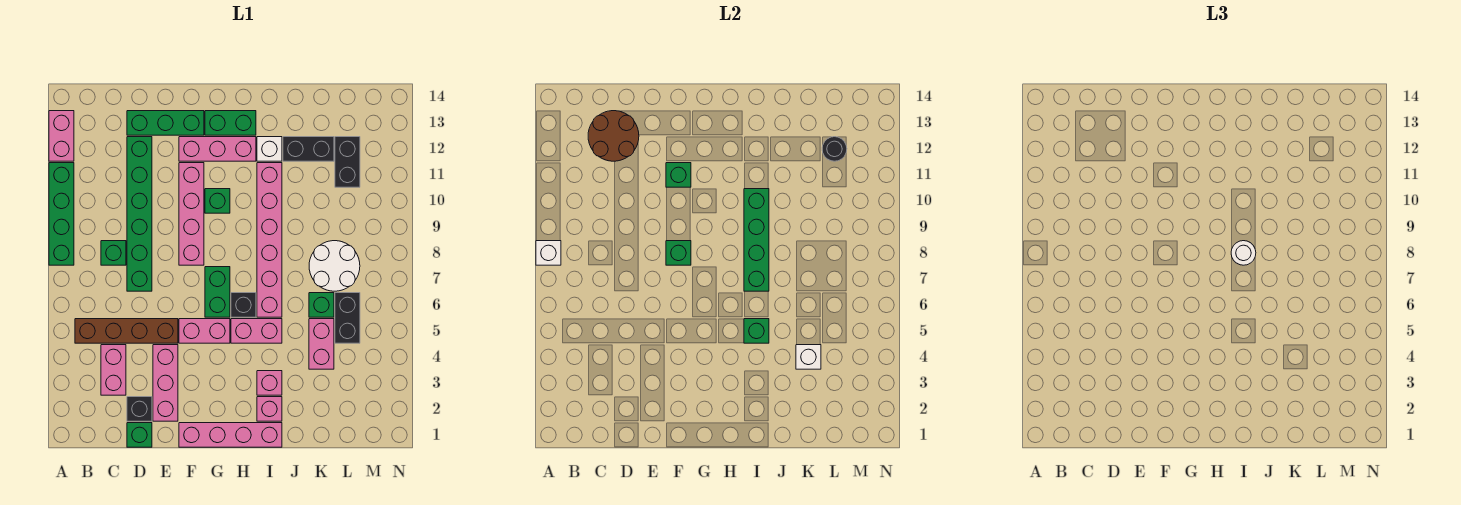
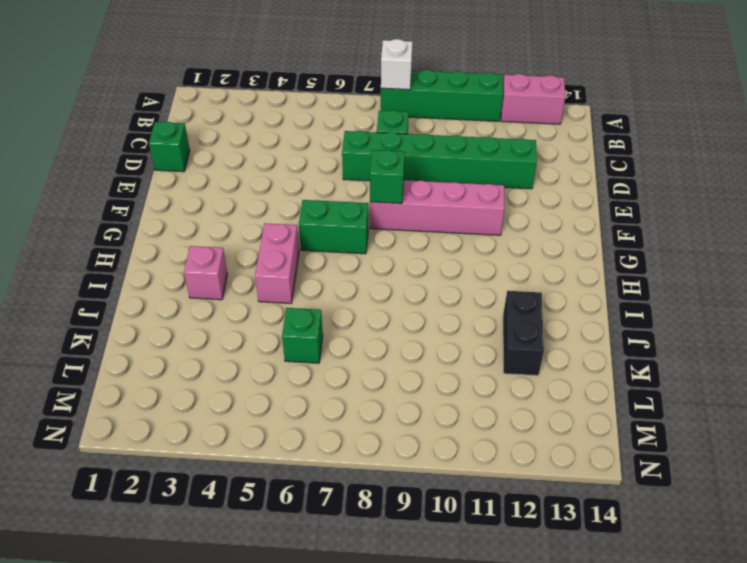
none -> brown 1x4 brick [75,319,178,343]
none -> pink 1x2 brick [101,345,126,395]
none -> black 1x1 brick [127,397,152,421]
none -> green 1x3 brick [127,111,204,135]

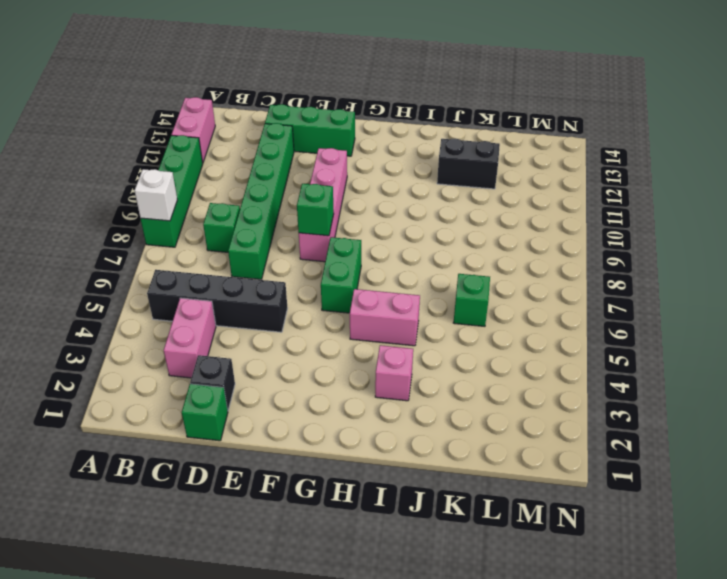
black 1x4 brick [147,270,287,332] -> brown 1x4 brick [75,319,178,343]
none -> pink 1x3 brick [153,345,178,421]
none -> pink 1x4 brick [179,423,282,447]
none -> pink 1x2 brick [179,319,230,343]
none -> pink 1x3 brick [179,137,256,161]

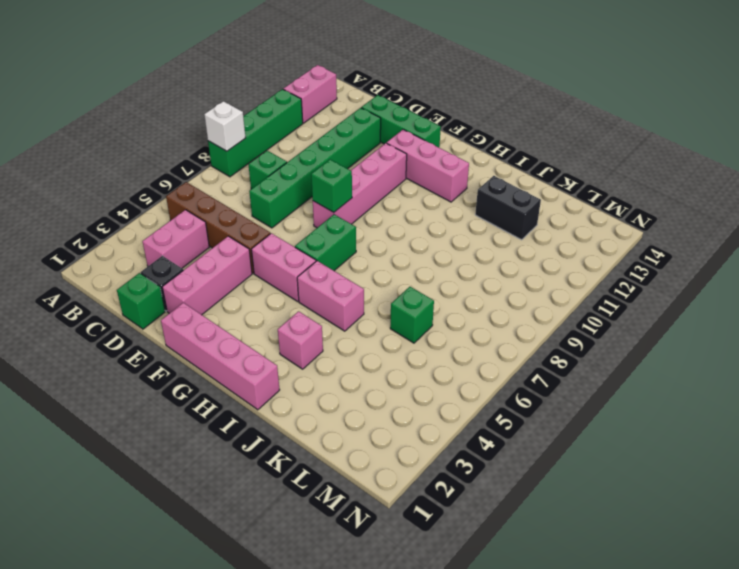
none -> green 1x1 brick [205,189,230,213]
none -> green 1x2 brick [205,111,256,135]
none -> black 1x1 brick [231,293,256,317]
none -> pink 1x1 brick [257,397,282,421]

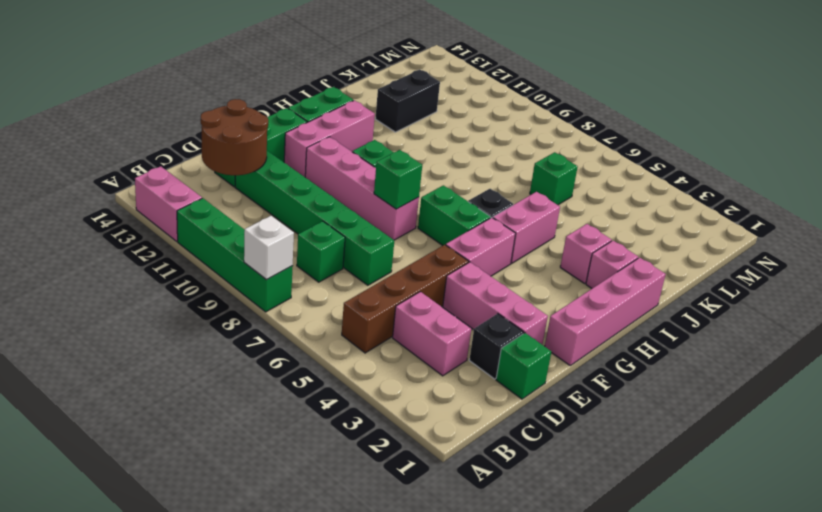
none -> pink 1x6 brick [257,163,282,317]
none -> white 1x1 brick [257,137,282,161]
none -> pink 1x2 brick [309,319,334,369]
none -> white 2x2 round brick [309,241,360,291]

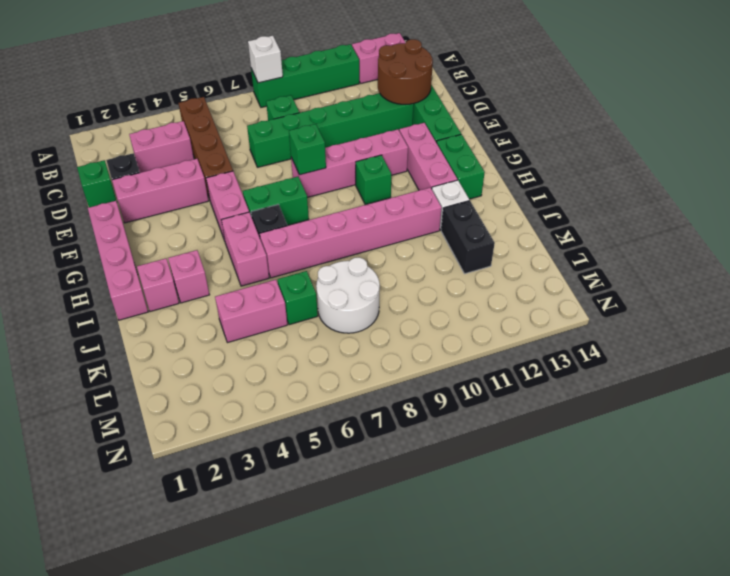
none -> black 1x2 brick [335,293,360,343]
none -> black 1x2 brick [335,137,360,187]
none -> green 1x1 brick [666,163,691,187]
none -> green 1x1 brick [744,319,769,343]

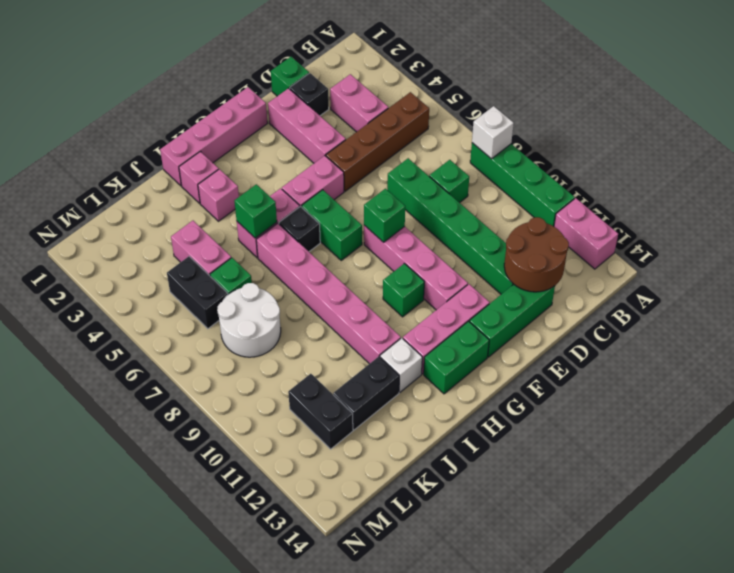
none -> green 1x1 brick [666,163,691,187]
none -> green 1x4 brick [744,189,769,291]
none -> white 1x1 brick [796,345,821,369]
none -> black 1x1 round brick [822,137,847,161]

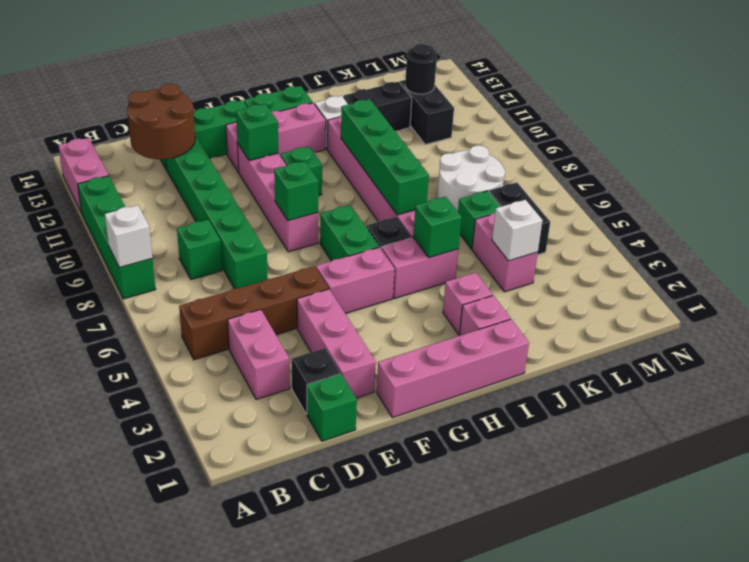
none -> white 1x1 round brick [1231,241,1256,265]

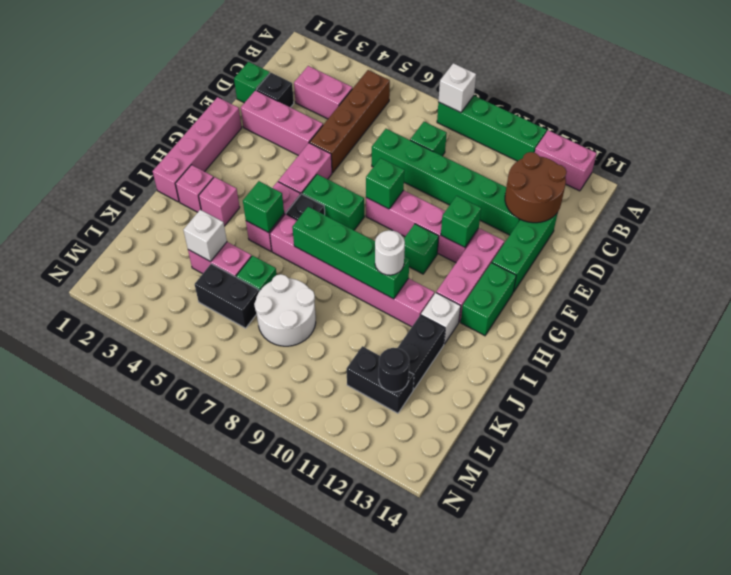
white 1x1 round brick [375,230,405,275] -> white 1x1 round brick moved to [1231,241,1256,265]

